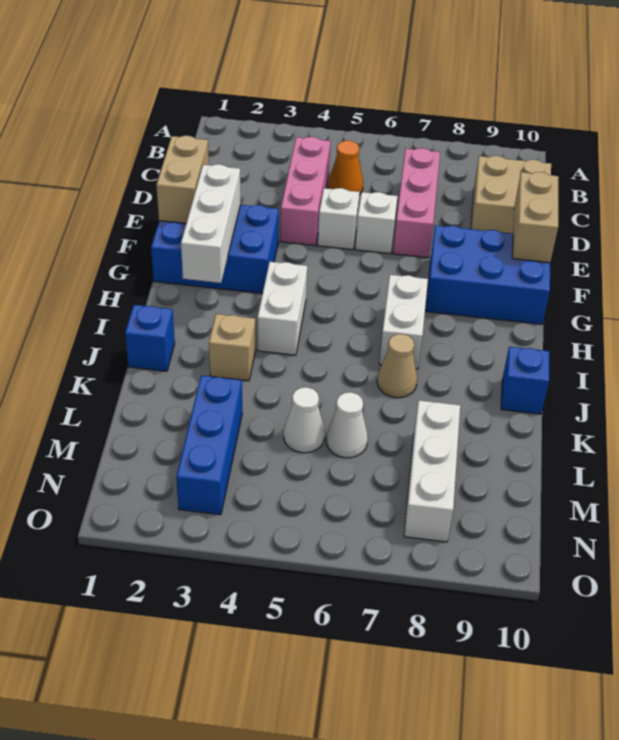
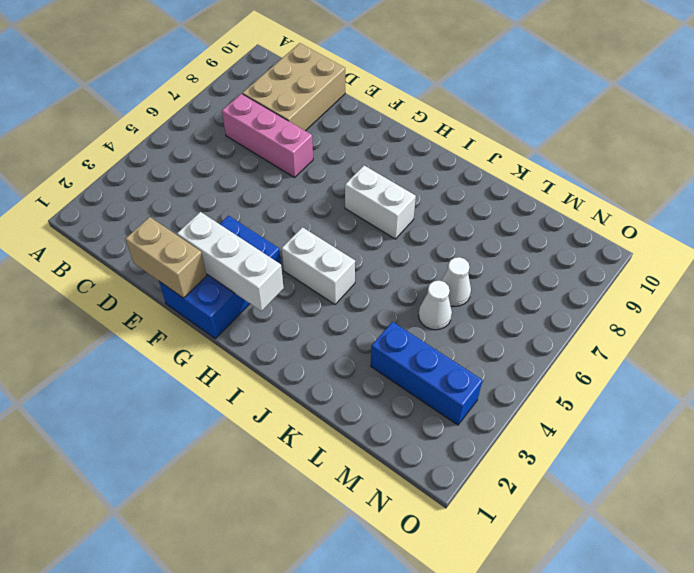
tan 2x3 brick [243,43,345,131] -> tan 2x2 brick [471,156,551,234]
none -> pink 1x3 brick [280,137,331,246]
none -> orange 1x1 cone [329,141,363,195]
none -> white 1x1 brick [318,188,360,250]

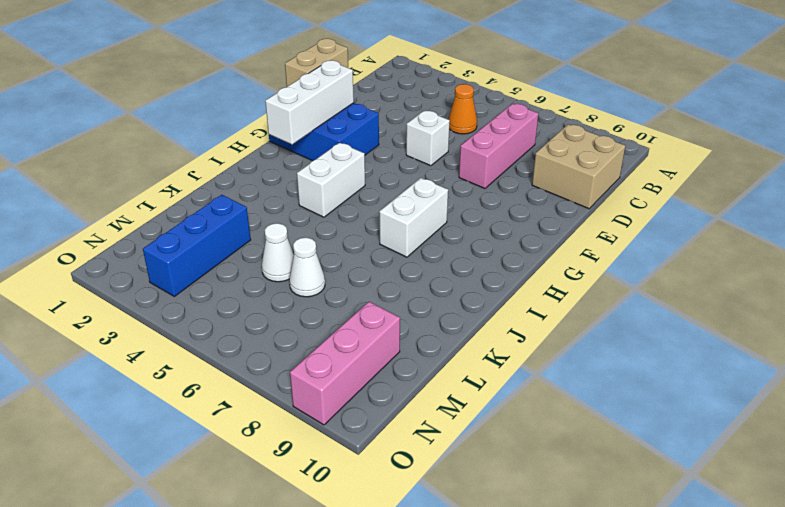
pink 1x3 brick [290,302,400,425] -> pink 1x3 brick moved to [280,137,331,246]
none -> white 1x1 brick [355,192,398,254]
none -> blue 2x3 brick [426,225,550,324]
none -> blue 1x1 brick [125,305,175,371]

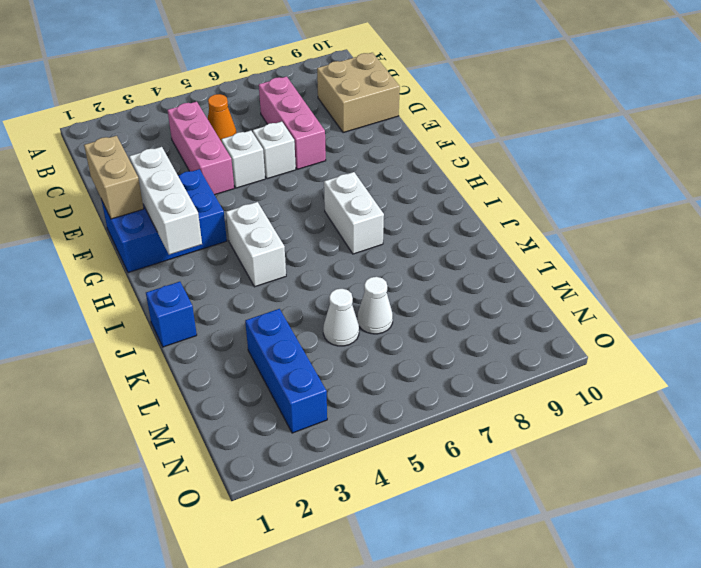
none -> blue 2x3 brick [426,225,550,324]
none -> tan 1x1 brick [209,314,255,381]
none -> tan 1x1 cone [377,334,417,398]

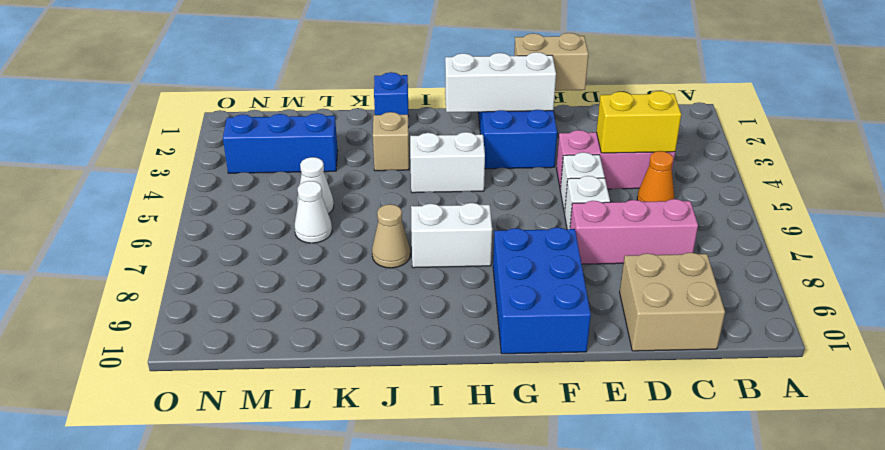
yellow 1x2 brick [597,91,681,153] -> none
none -> blue 1x1 brick [501,347,550,414]
none -> white 1x3 brick [404,400,460,542]
none -> tan 1x2 brick [512,172,558,263]

